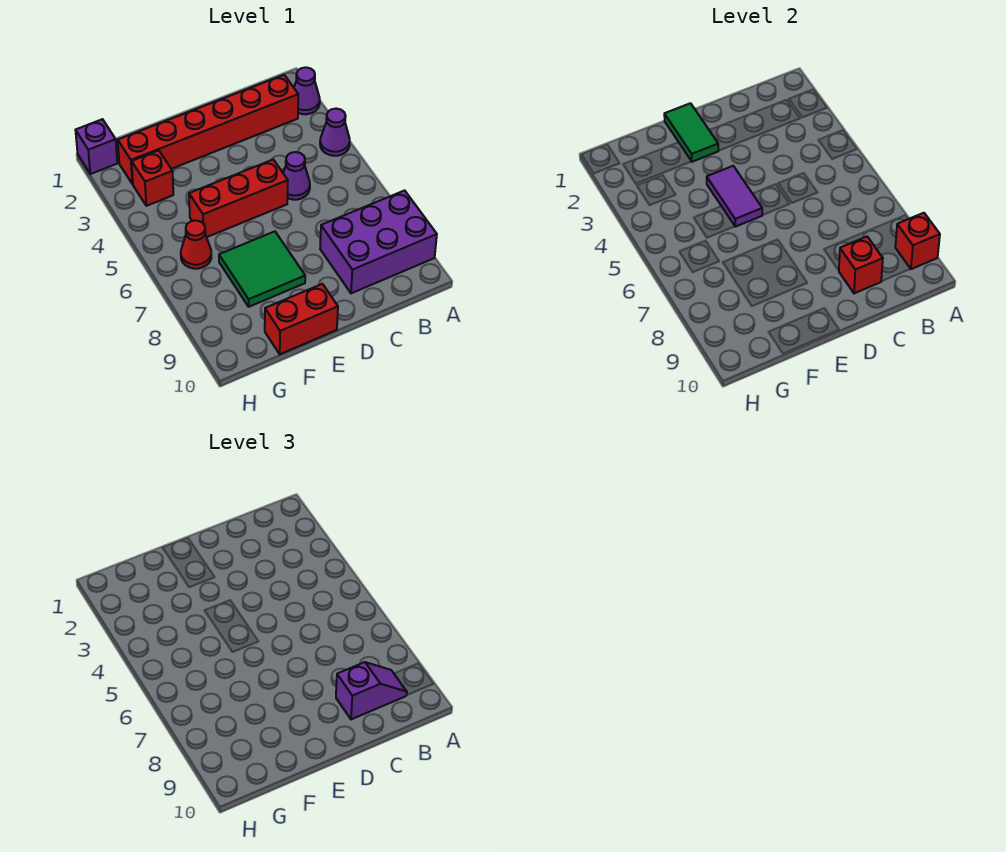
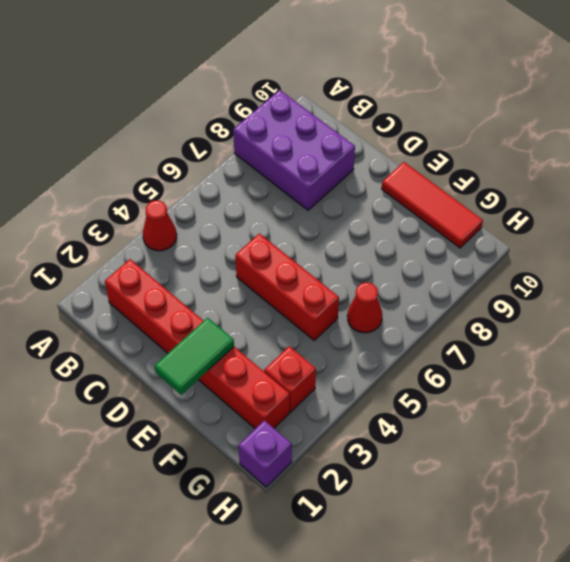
red 1x1 cone [143,201,177,251] -> purple 1x1 cone [320,109,350,156]
red 1x3 tile [382,162,483,248] -> red 1x2 brick [265,284,338,354]
none -> purple 1x1 cone [294,67,320,114]
none -> purple 1x1 cone [283,152,310,200]
none -> green 2x2 tile [219,231,305,307]

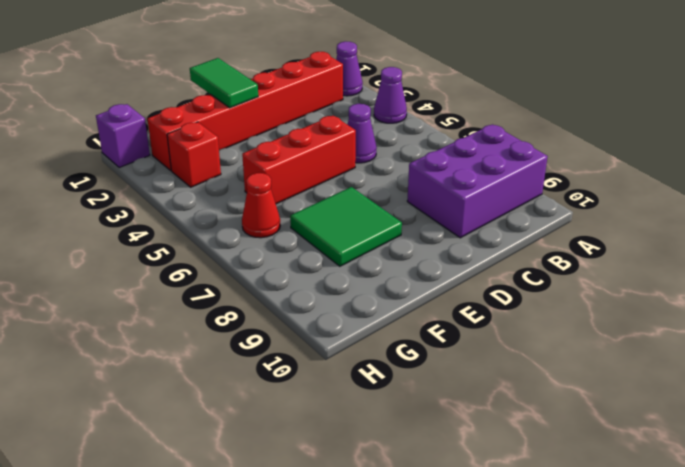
none -> red 1x2 brick [265,284,338,354]
none -> red 1x1 brick [895,213,940,269]
none -> red 1x1 brick [839,237,883,293]

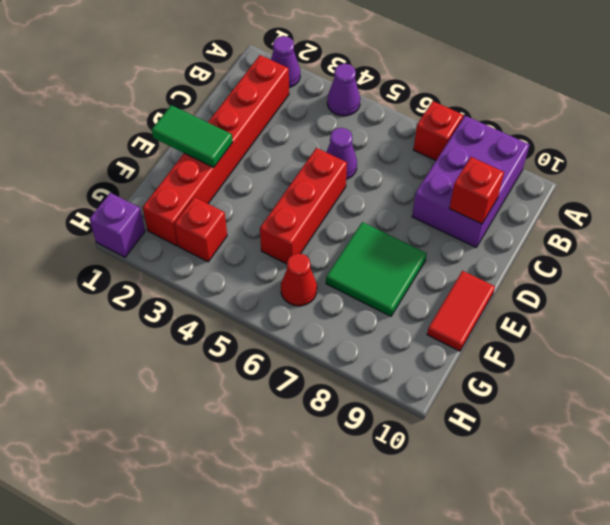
red 1x1 brick [414,101,463,160] -> red 1x1 brick moved to [895,213,940,269]
red 1x2 tile [427,271,495,351] -> red 1x2 brick [265,284,338,354]
none -> purple 1x2 tile [707,166,762,227]
none -> purple 1x2 slope [336,662,407,719]

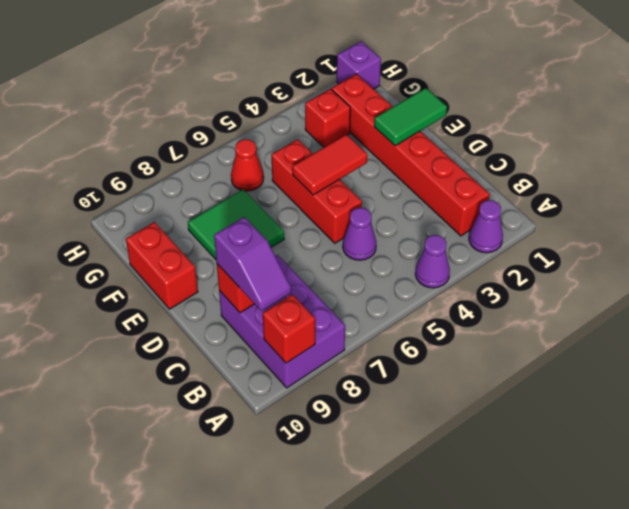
red 1x2 tile [292,134,367,195] -> purple 1x2 tile [707,166,762,227]

